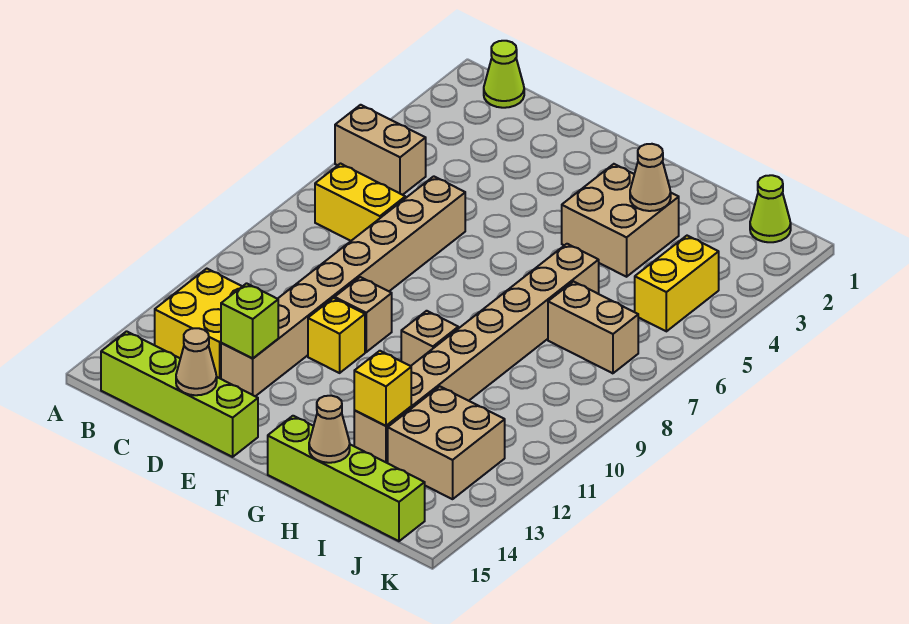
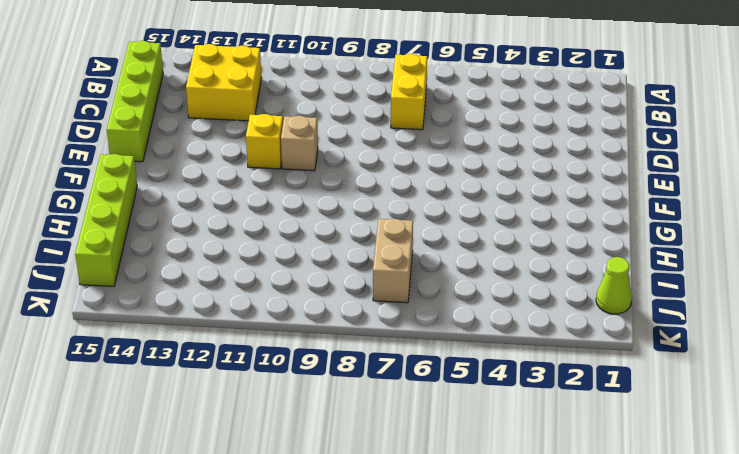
none -> tan 1x2 brick [335,105,426,195]
none -> lime 1x1 cone [484,41,524,108]
none -> tan 1x8 brick [221,176,465,396]

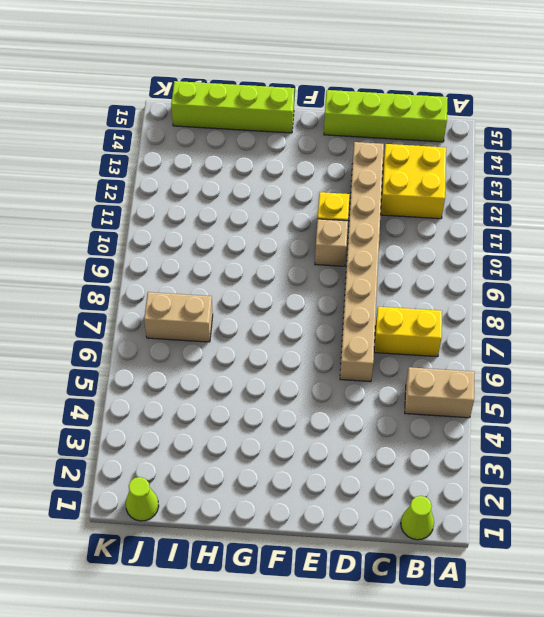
none -> tan 2x2 brick [562,164,679,277]
none -> tan 1x1 brick [401,311,458,366]
none -> tan 1x8 brick [354,244,599,463]

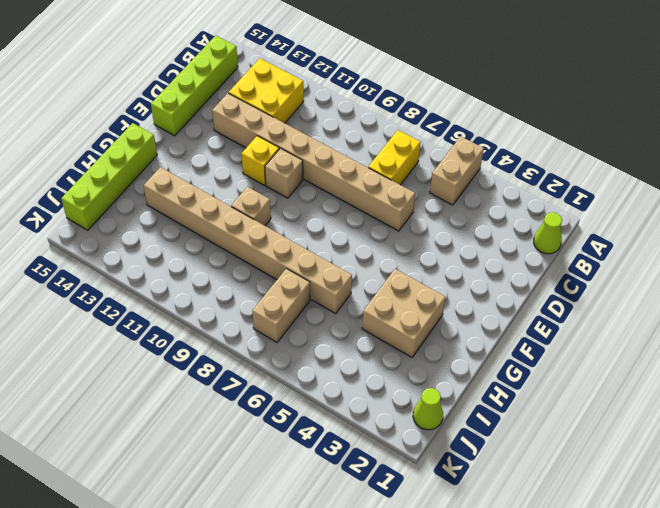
none -> tan 2x2 brick [388,386,505,499]
none -> yellow 1x2 brick [635,236,719,331]
none -> lime 1x1 brick [221,283,278,358]

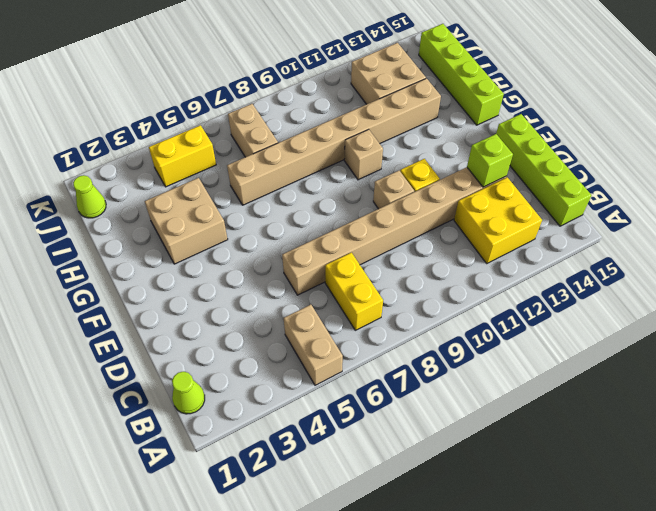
none -> tan 1x1 cone [176,328,217,395]
none -> tan 1x1 cone [630,144,671,211]
none -> yellow 1x1 brick [354,351,411,426]

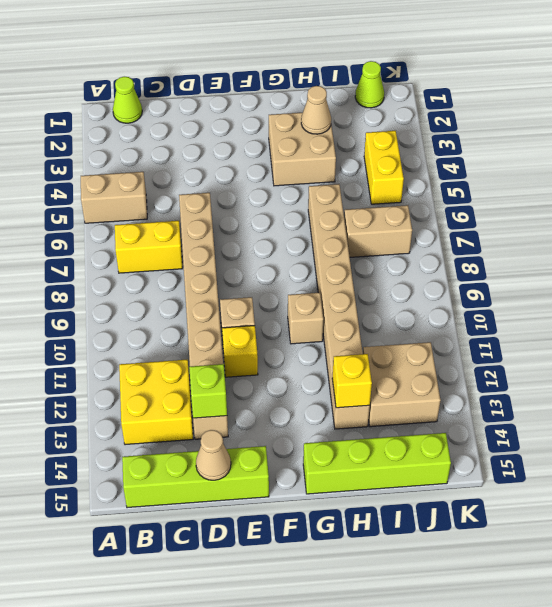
none -> tan 1x1 cone [309,396,350,463]

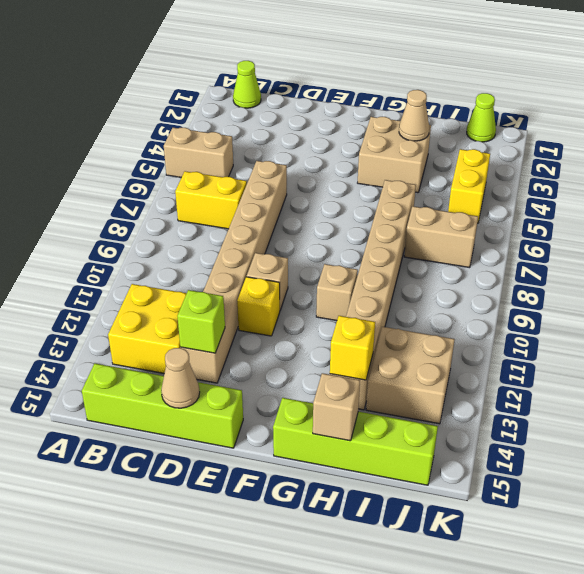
tan 1x1 brick [313,373,360,441] -> tan 1x1 cone [309,396,350,463]

